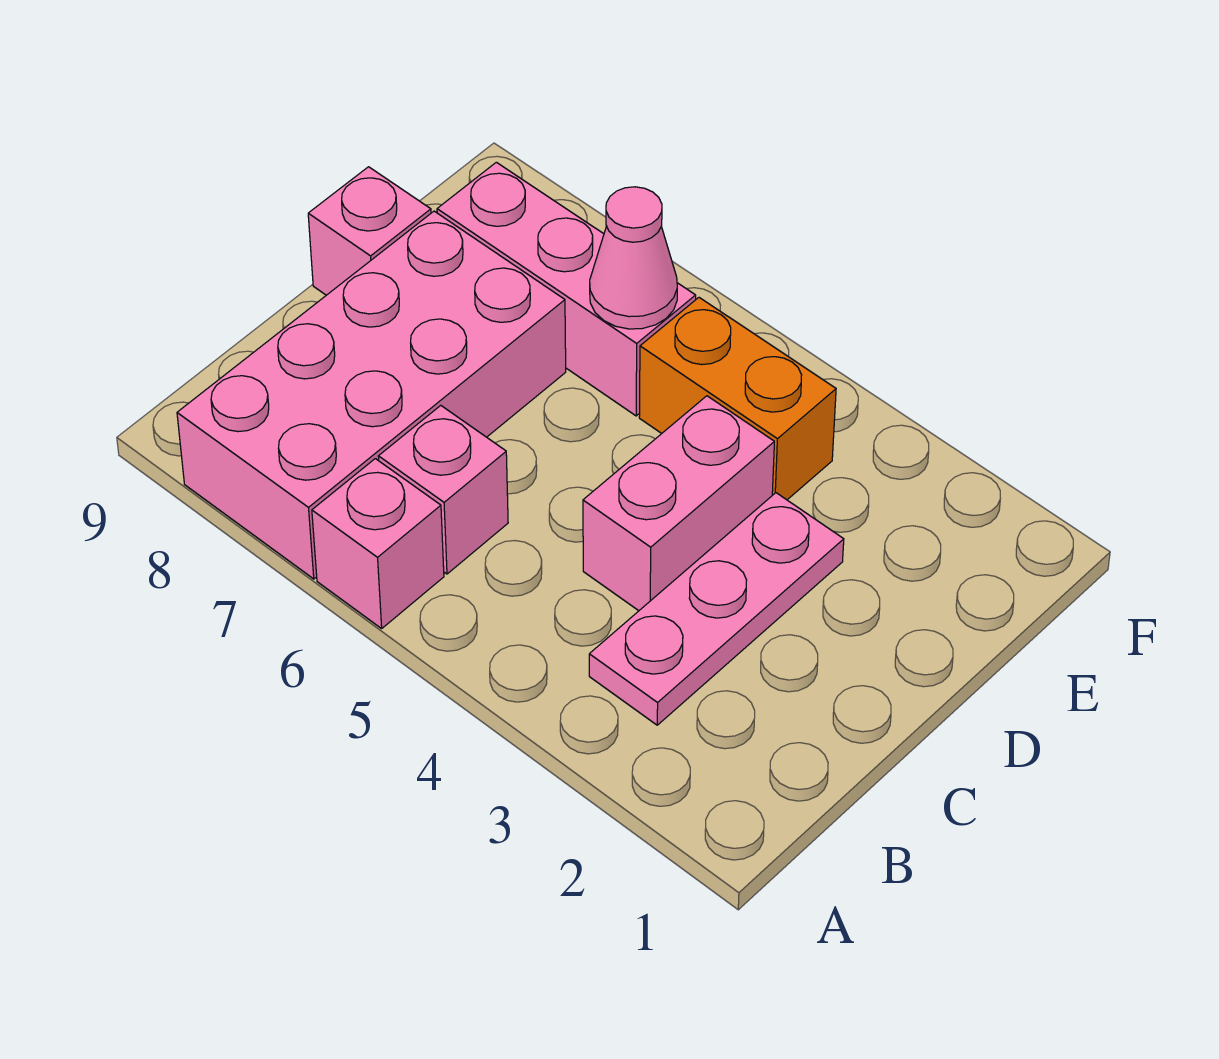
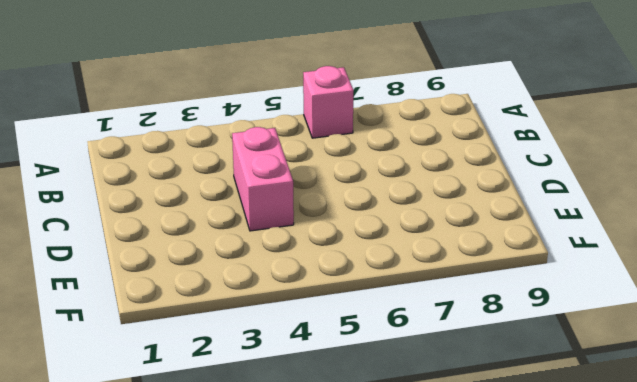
none -> pink 2x4 brick [177,211,566,579]
none -> pink 1x3 plate [589,493,844,725]

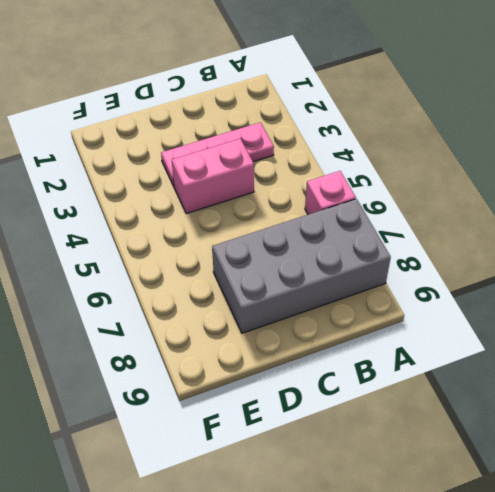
grey 2x4 brick [212,199,391,333] -> pink 2x4 brick [177,211,566,579]
none -> pink 1x1 brick [378,405,508,574]
none -> pink 1x1 brick [308,167,431,295]

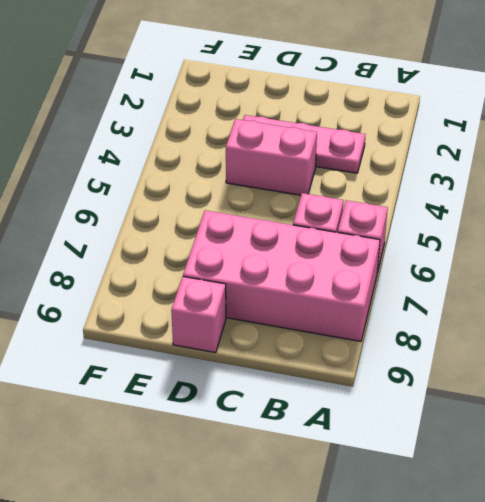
none -> orange 1x2 brick [639,298,836,500]
none -> pink 1x3 brick [437,162,696,416]

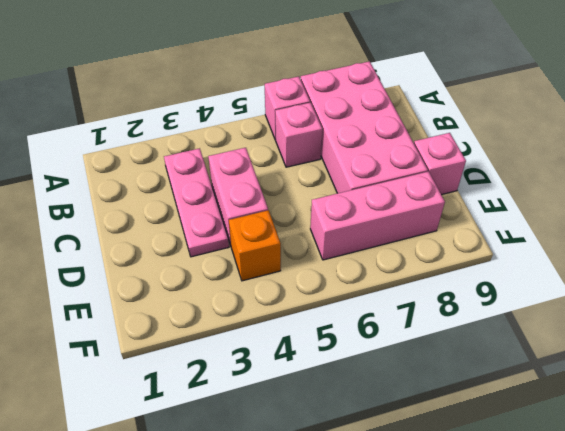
orange 1x1 brick [229,210,281,281] -> orange 1x2 brick [639,298,836,500]
none -> pink 1x1 cone [590,187,677,329]

